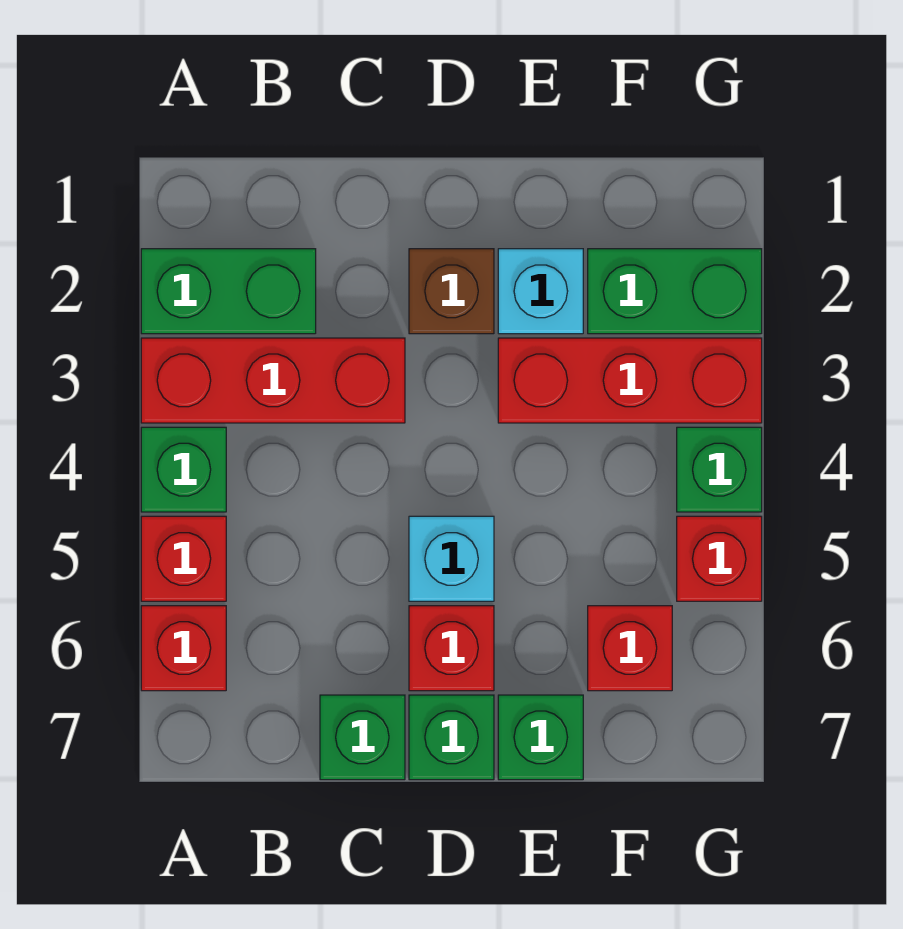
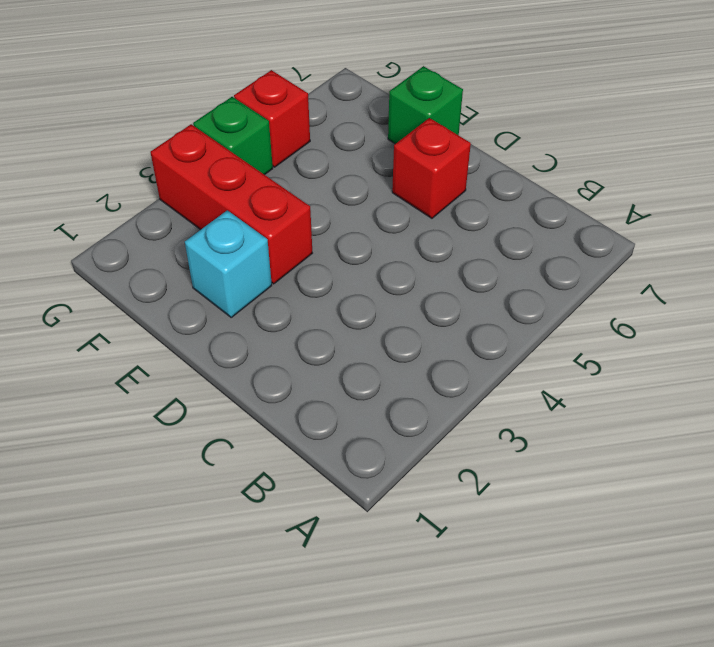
none -> green 1x2 brick [141,249,316,334]
none -> red 1x3 brick [141,338,405,423]
none -> green 1x1 brick [141,427,226,512]

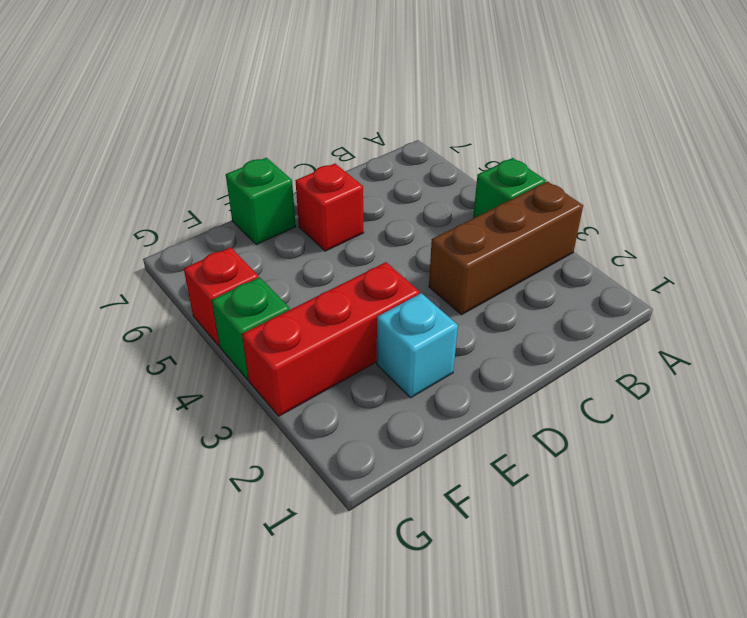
brown 1x3 brick [429,181,583,315] -> red 1x3 brick [141,338,405,423]
none -> green 1x2 brick [141,249,316,334]
none -> red 1x1 brick [141,516,226,601]
none -> red 1x1 brick [141,606,226,691]

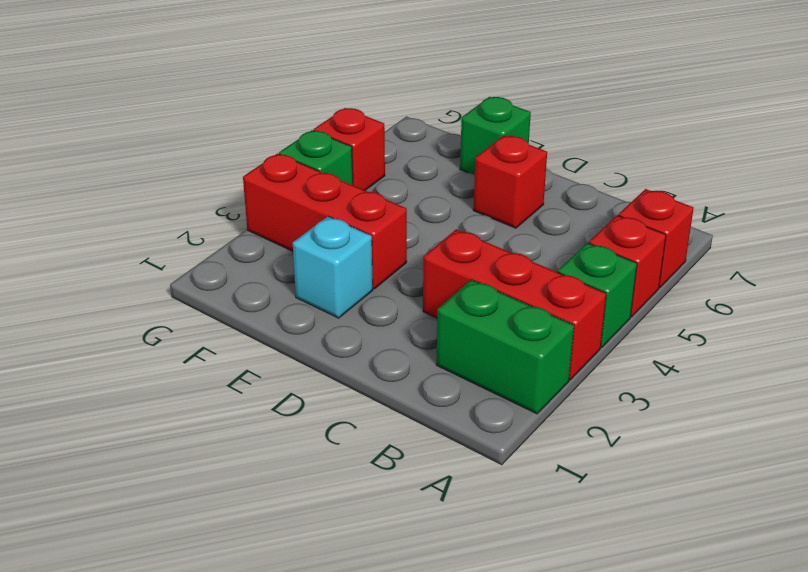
none -> green 1x1 brick [320,695,405,780]
none -> brown 1x1 brick [409,249,494,334]
none -> cyan 1x1 brick [409,516,494,601]

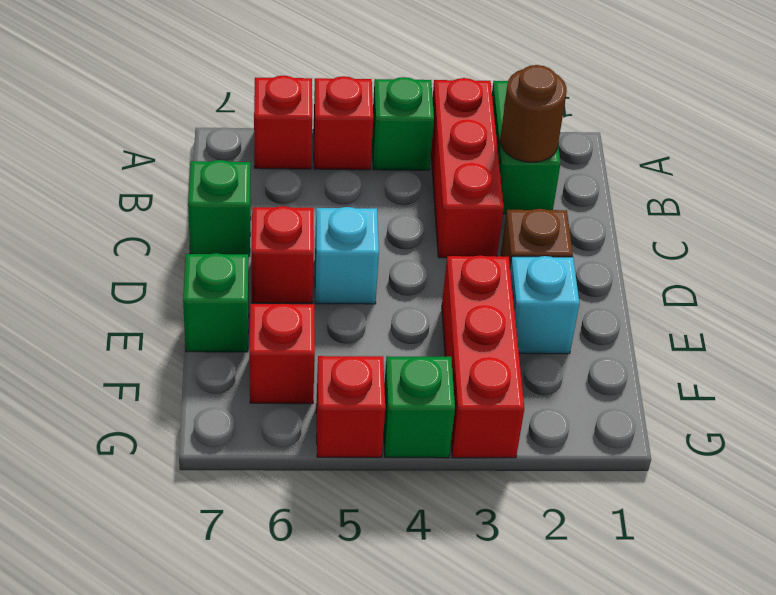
brown 1x1 round brick [500,65,567,162] -> none
none -> green 1x1 brick [409,695,494,780]
none -> green 1x2 brick [588,249,762,334]

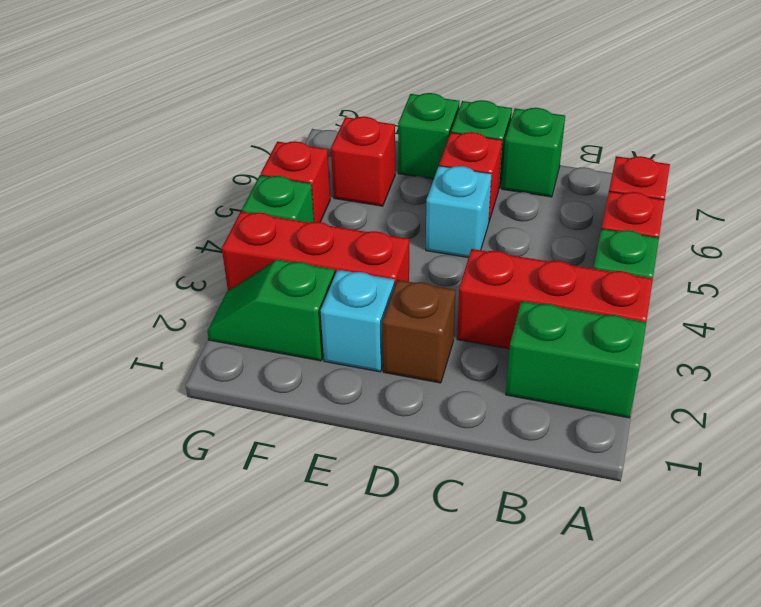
green 1x2 slope [207,259,335,361] -> green 1x2 brick [588,249,762,334]

